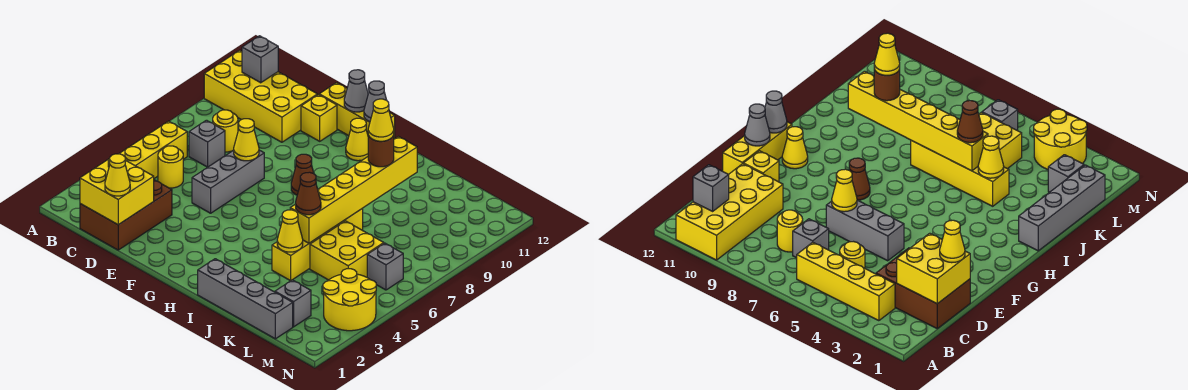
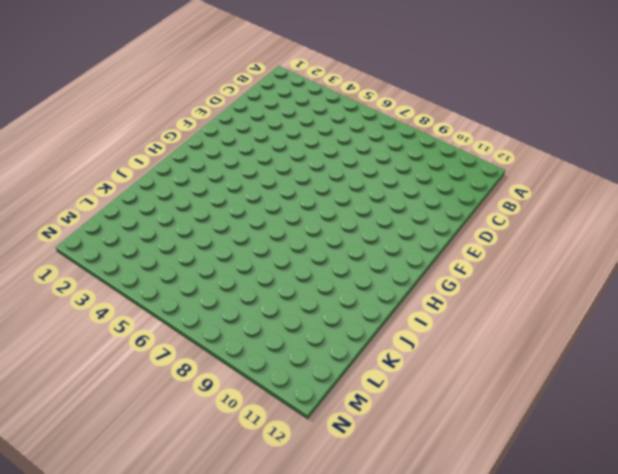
none -> yellow 2x4 brick [204,50,317,142]
none -> yellow 1x4 brick [119,121,187,178]
none -> brown 2x3 brick [80,180,172,250]

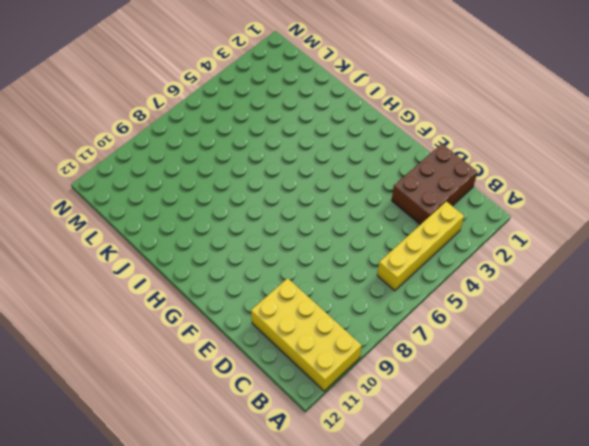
none -> yellow 1x1 round brick [158,146,183,188]
none -> grey 1x1 brick [189,120,225,167]
none -> yellow 1x1 round brick [213,110,238,152]

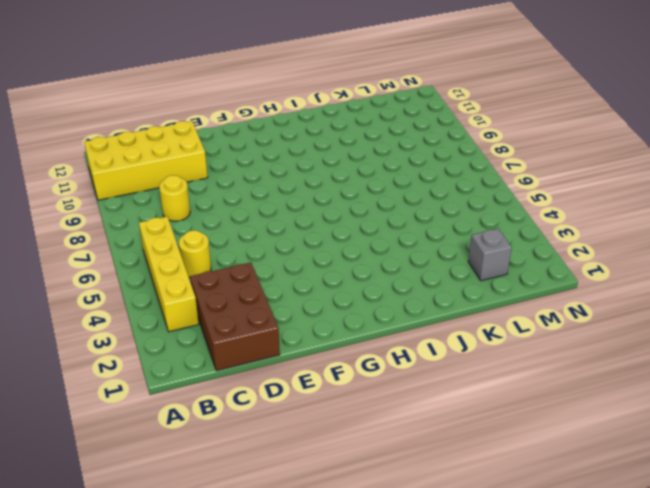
none -> grey 1x1 brick [189,120,225,167]
none -> grey 1x3 brick [192,150,264,213]
none -> yellow 1x1 brick [301,95,337,141]

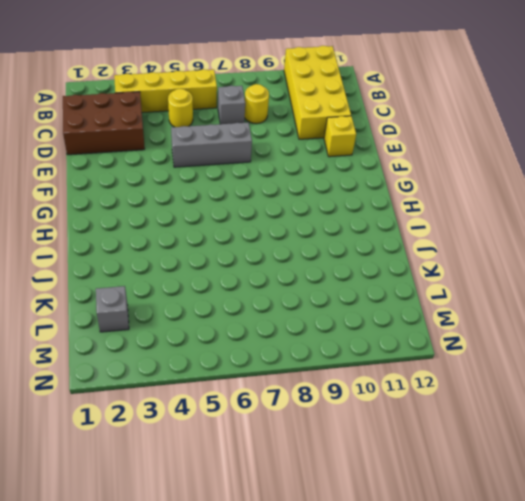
none -> yellow 1x3 brick [319,83,395,139]
none -> brown 1x1 cone [291,154,314,195]
none -> yellow 1x1 cone [346,118,368,161]

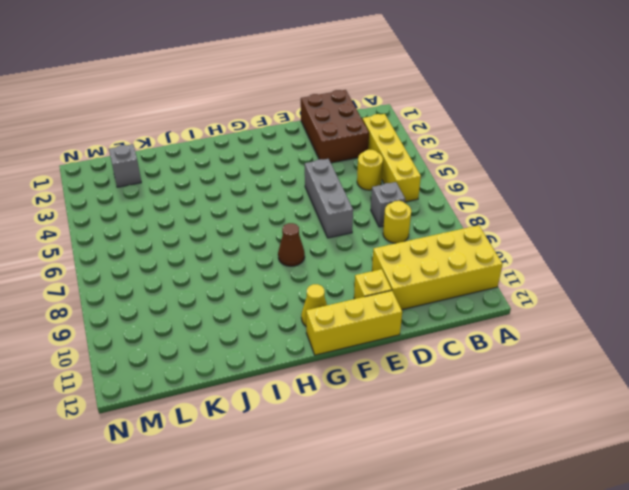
none -> grey 1x4 brick [198,259,293,339]
none -> yellow 1x4 brick [272,208,363,281]
none -> yellow 2x2 brick [310,221,384,280]

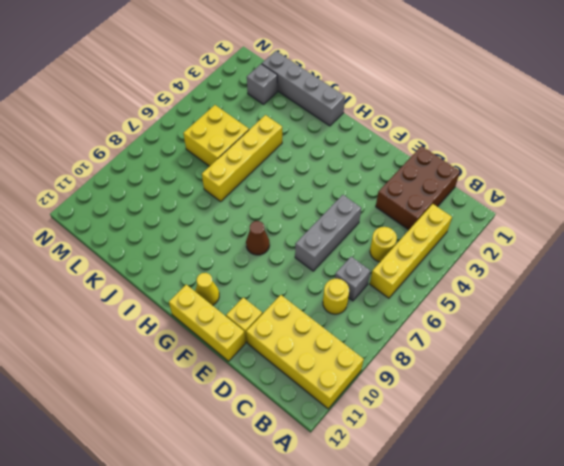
none -> yellow 2x2 round brick [323,269,376,331]
none -> grey 1x1 brick [367,243,403,290]
none -> grey 1x1 brick [242,36,278,83]

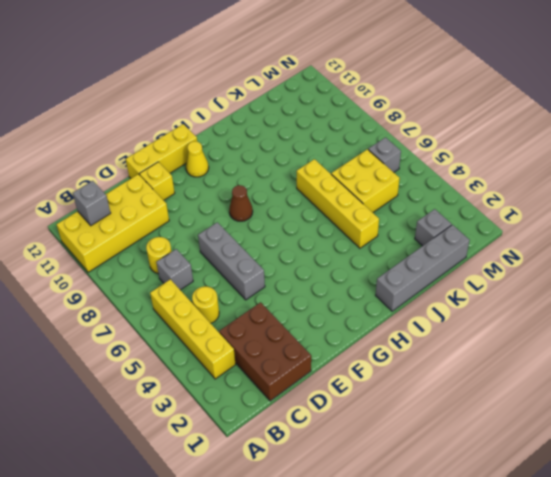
none -> yellow 2x2 round brick [323,269,376,331]
none -> yellow 2x2 brick [80,159,154,225]
none -> yellow 1x1 cone [234,119,259,161]

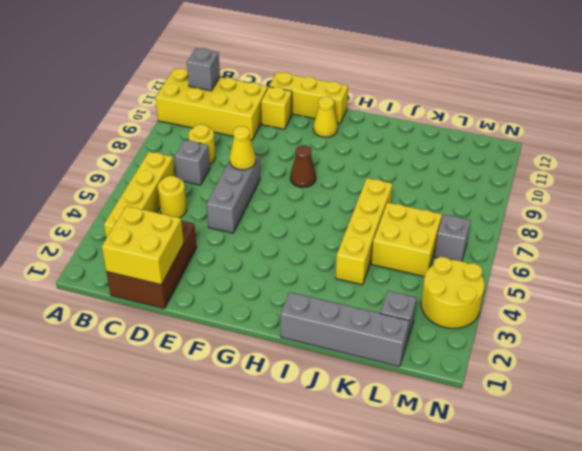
none -> grey 1x1 cone [344,70,368,112]
none -> grey 1x1 cone [364,81,386,122]
none -> yellow 1x1 cone [277,210,303,252]

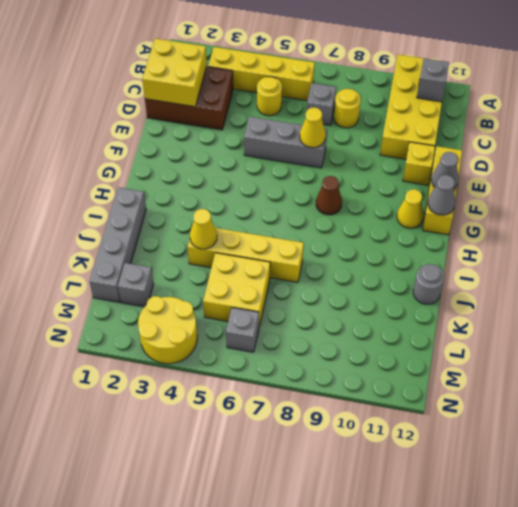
grey 1x1 round brick [413,264,444,304] -> none
none -> yellow 1x6 brick [290,137,417,243]
none -> yellow 1x1 cone [105,154,130,196]
none -> brown 1x1 cone [296,172,321,215]

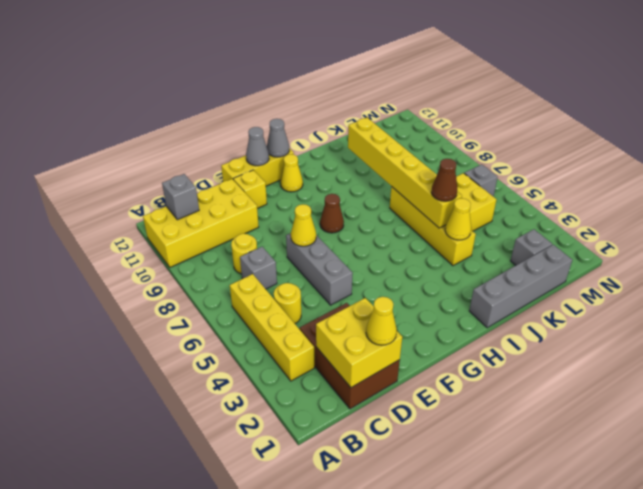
none -> yellow 2x2 round brick [323,269,376,331]
none -> brown 1x1 round brick [368,135,394,167]
none -> yellow 1x1 cone [368,99,394,141]

